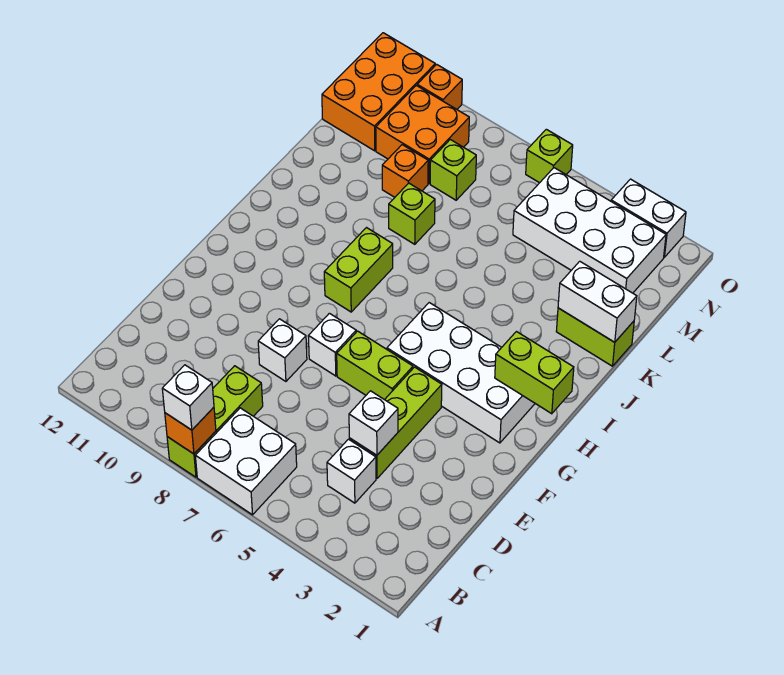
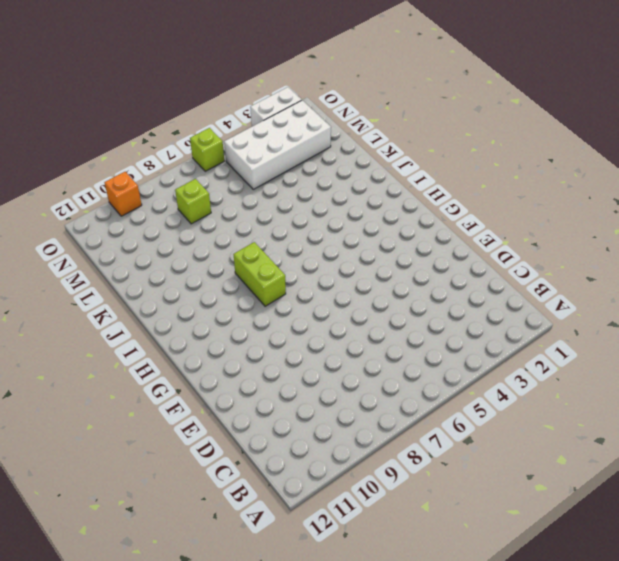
none -> white 2x2 brick [195,408,297,515]
none -> lime 1x3 brick [167,366,263,477]
none -> white 1x1 brick [327,439,376,503]

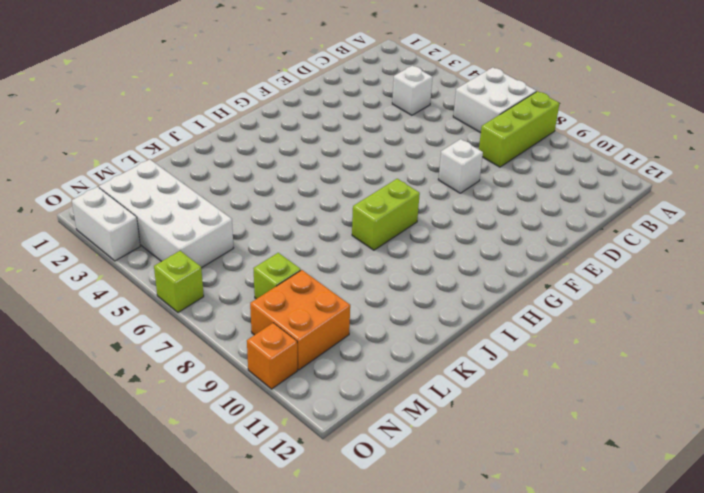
none -> lime 1x3 brick [349,367,442,478]
none -> lime 1x2 brick [337,331,413,400]
none -> white 1x1 brick [308,313,356,376]

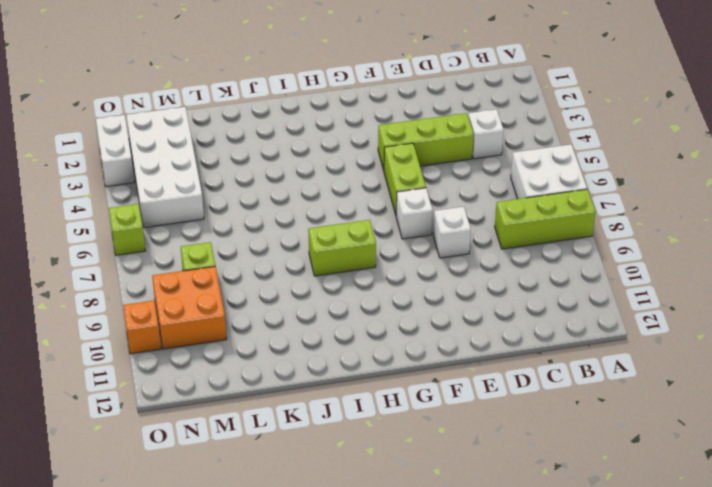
none -> white 2x4 brick [387,303,535,443]
none -> lime 1x2 brick [556,308,634,366]
none -> lime 1x1 brick [389,183,435,244]

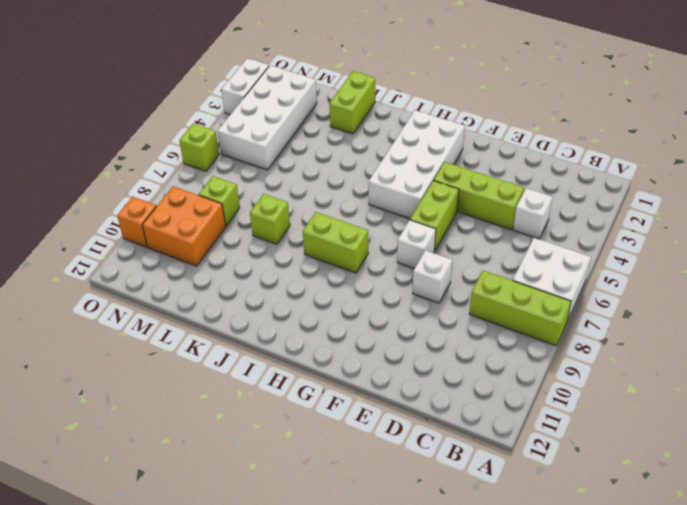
none -> orange 1x1 brick [382,145,428,197]
none -> orange 2x3 brick [322,33,435,151]
none -> orange 1x1 brick [165,407,216,454]

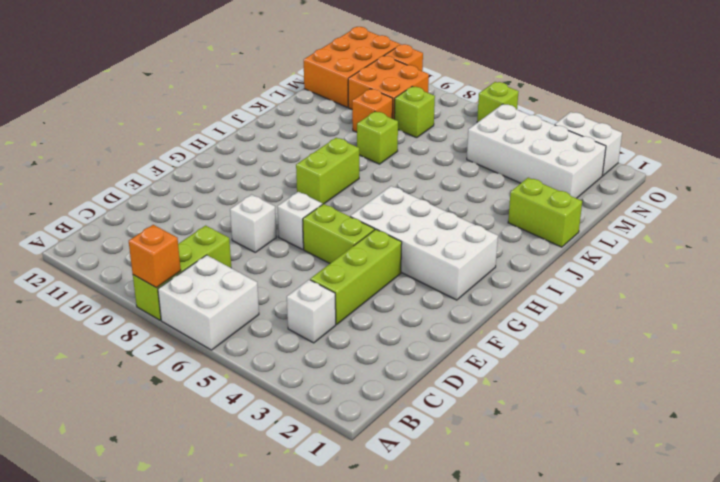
none -> white 1x1 brick [349,391,398,455]
none -> lime 1x2 brick [495,332,574,414]
none -> white 1x2 brick [558,261,637,342]

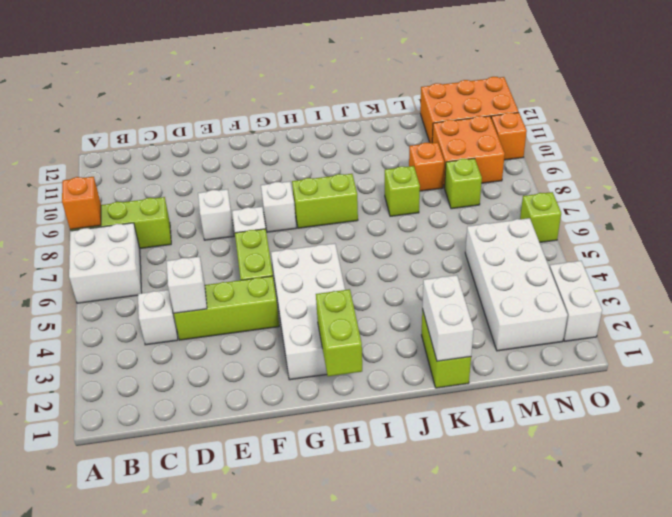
white 1x1 brick [261,181,296,232] -> white 1x1 brick moved to [162,365,214,430]

